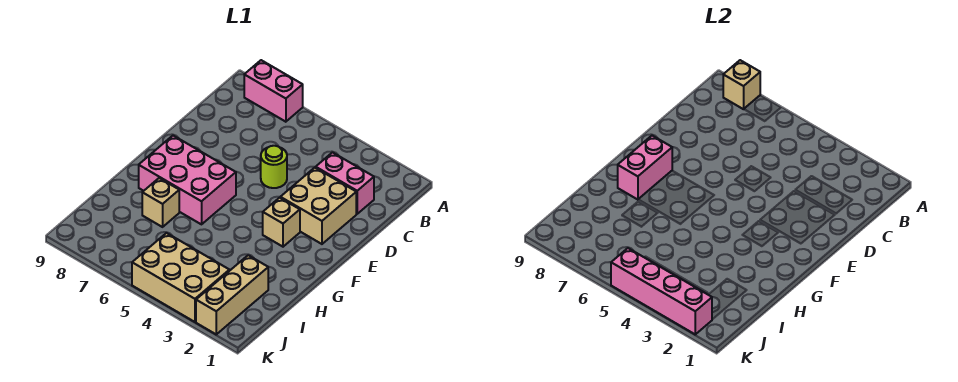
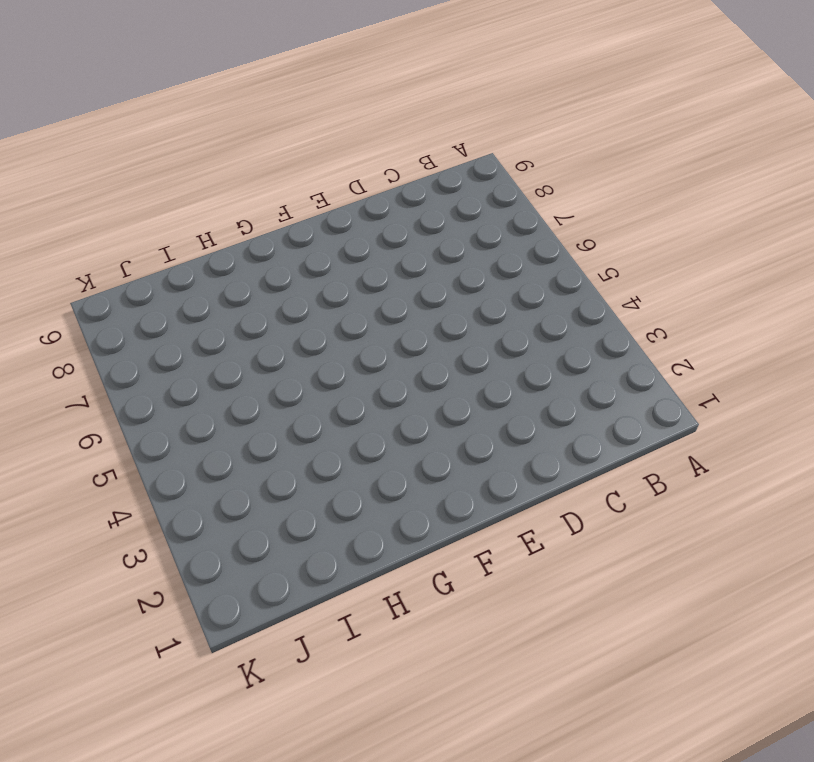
none -> pink 1x2 brick [244,60,303,122]
none -> pink 1x2 brick [316,153,374,214]
none -> tan 2x2 brick [280,168,356,244]

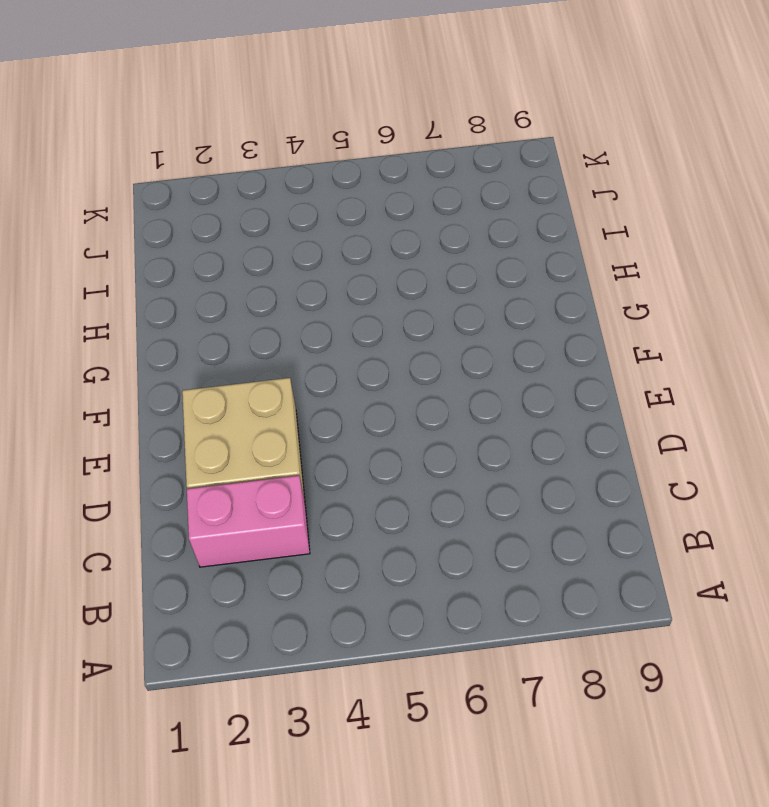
none -> pink 1x2 brick [244,60,303,122]
none -> lime 1x1 round brick [261,146,287,188]
none -> tan 1x1 brick [263,198,300,247]

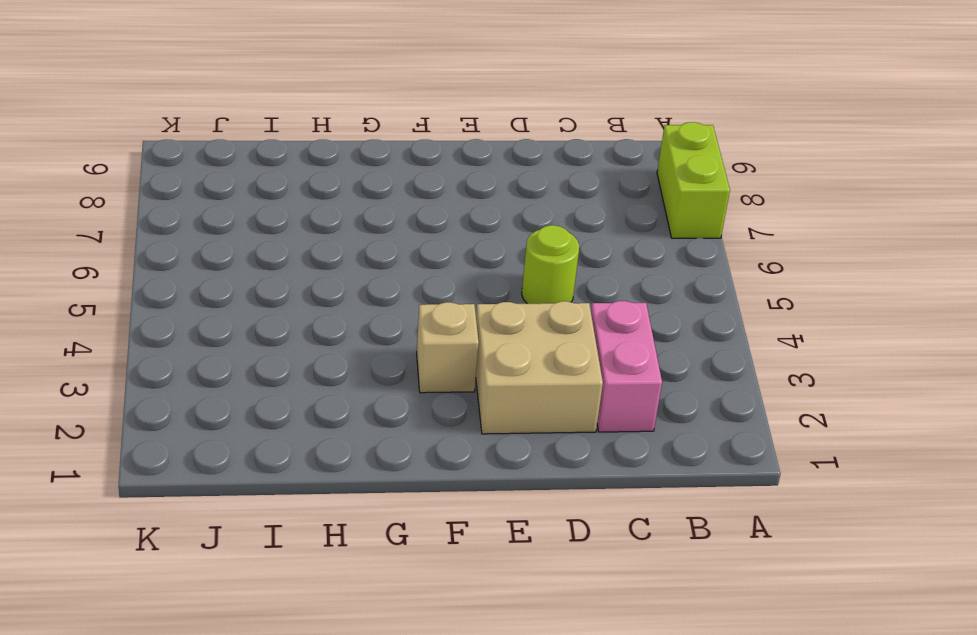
lime 1x2 brick [657,122,730,238] -> pink 1x2 brick [244,60,303,122]
none -> pink 2x3 brick [139,136,236,224]
none -> tan 1x1 brick [142,178,179,227]
none -> tan 1x3 brick [196,255,268,334]

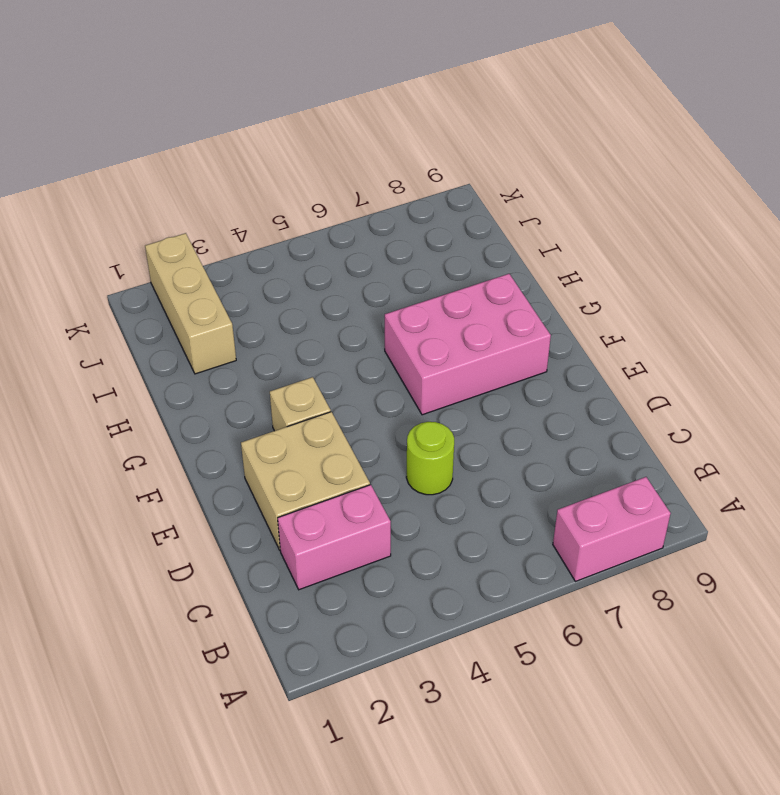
none -> tan 1x1 brick [142,178,179,227]
none -> tan 2x3 brick [132,233,229,322]
none -> tan 1x1 brick [723,60,760,109]

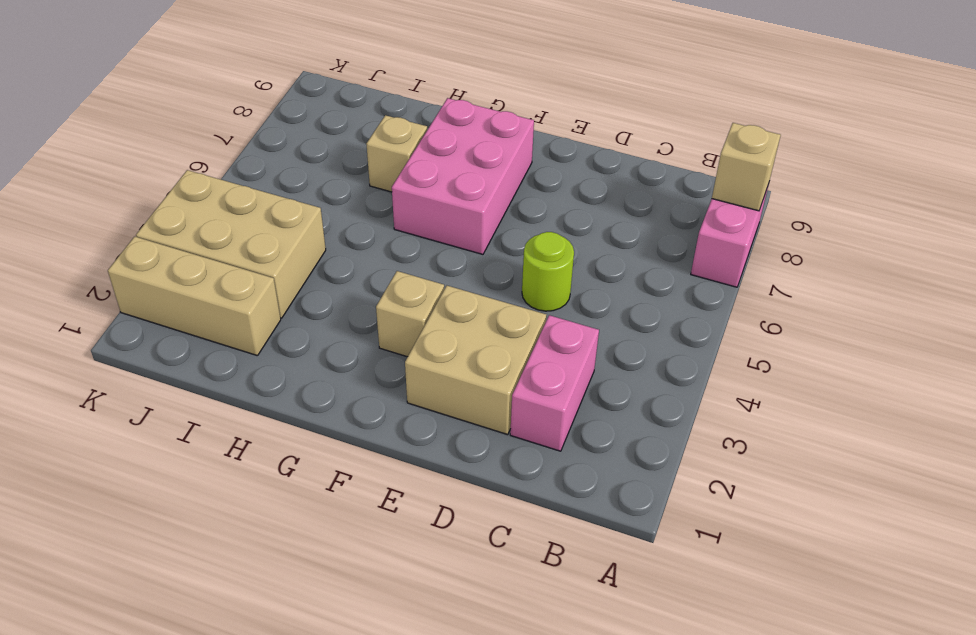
tan 2x3 brick [136,170,326,318] -> tan 2x3 brick turned to [132,233,229,322]
none -> pink 1x2 brick [618,136,672,200]
none -> pink 1x4 brick [611,248,712,334]

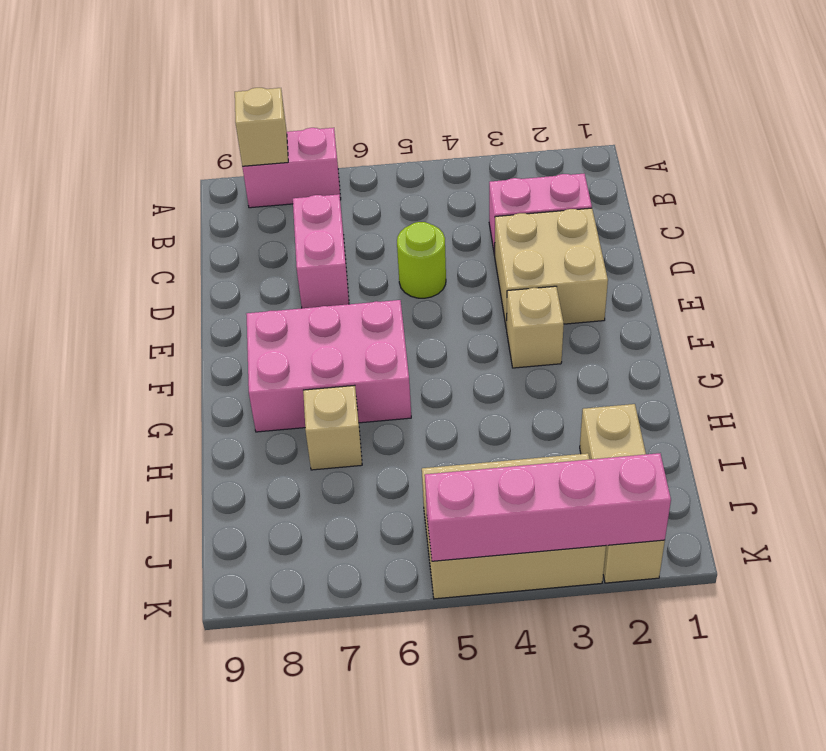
pink 1x2 brick [293,194,349,308] -> pink 1x2 brick moved to [618,136,672,200]

